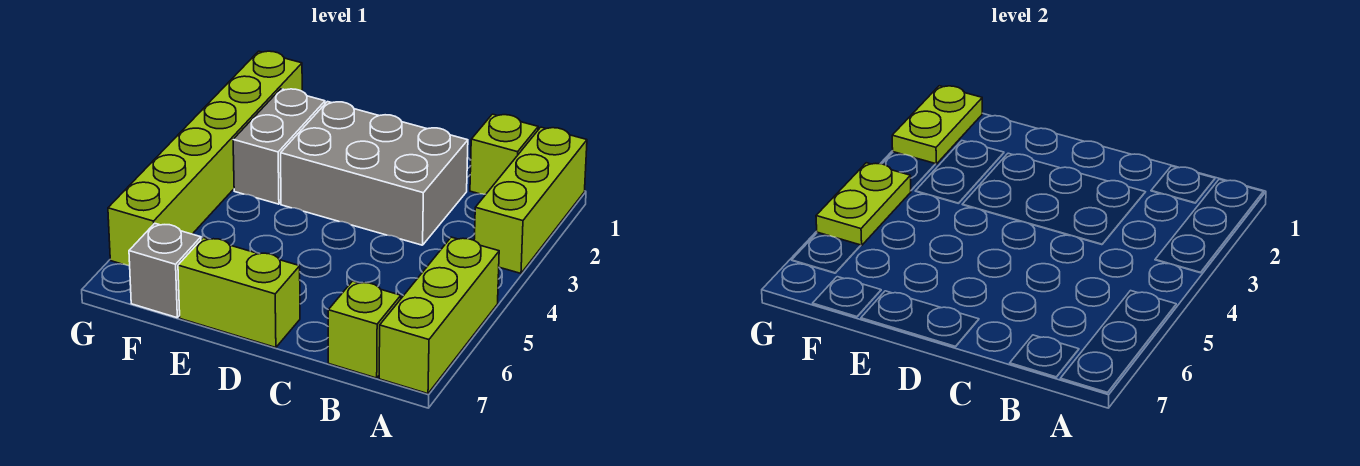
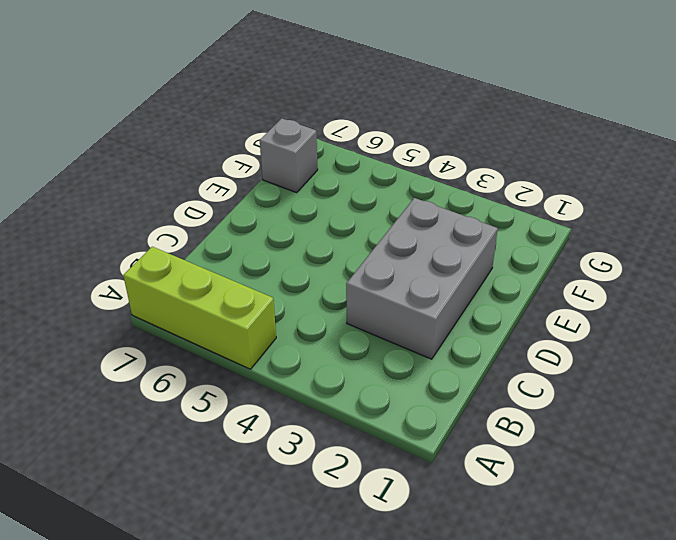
none -> lime 1x3 brick [474,127,587,273]
none -> lime 1x1 brick [470,114,538,194]

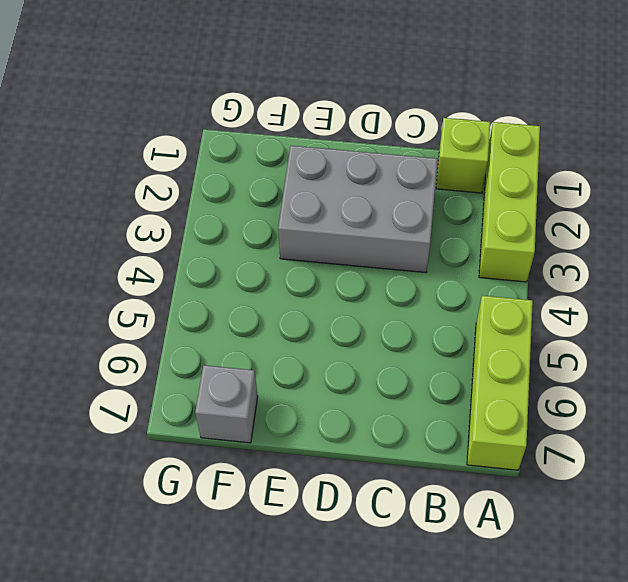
none -> lime 1x1 brick [328,281,401,378]
none -> lime 1x2 brick [178,238,300,348]

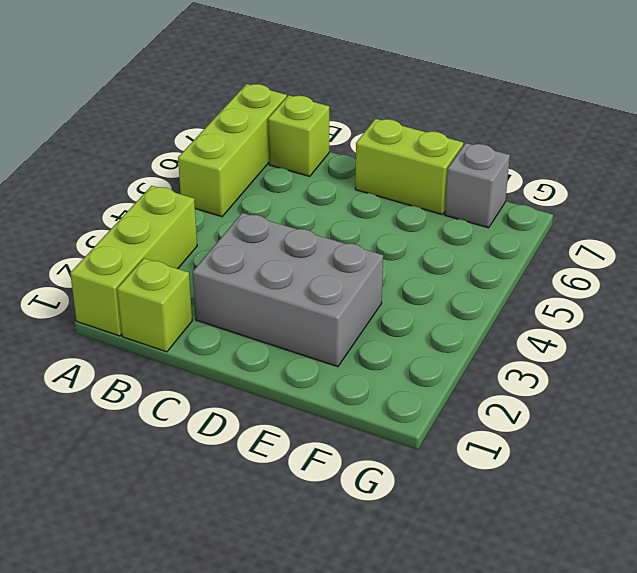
none -> grey 1x2 brick [233,89,325,204]
none -> lime 1x6 brick [108,51,302,266]

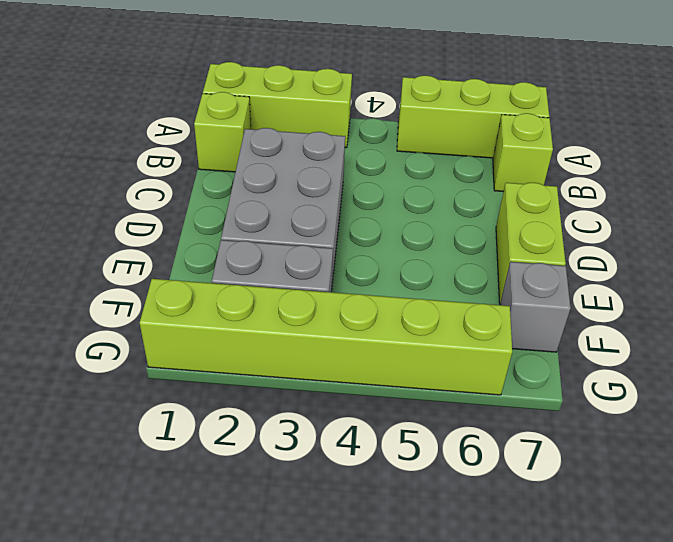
none -> lime 1x2 plate [892,86,982,164]
none -> lime 1x2 plate [816,163,911,246]

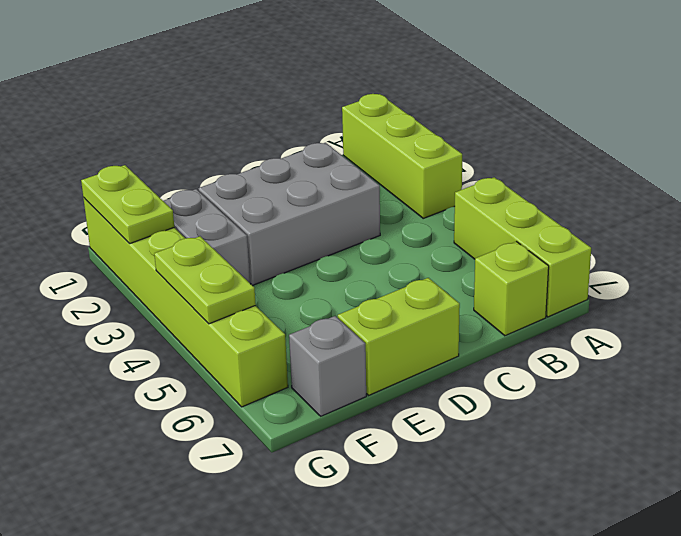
none -> lime 1x1 brick [470,114,538,194]

